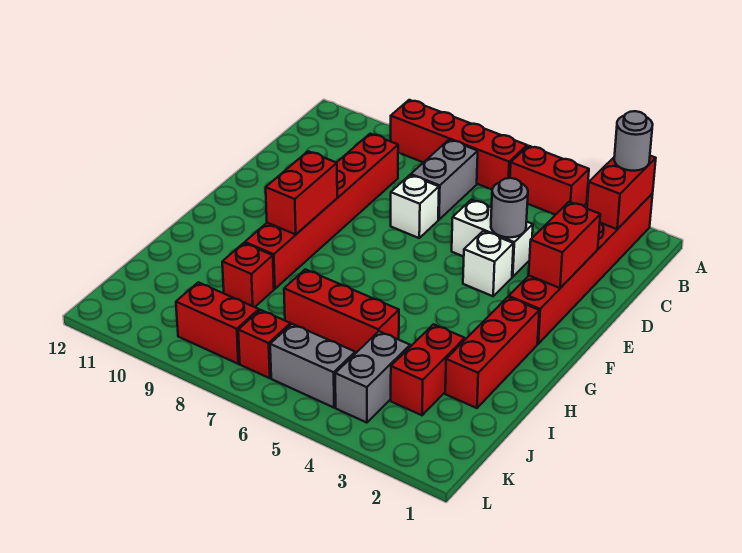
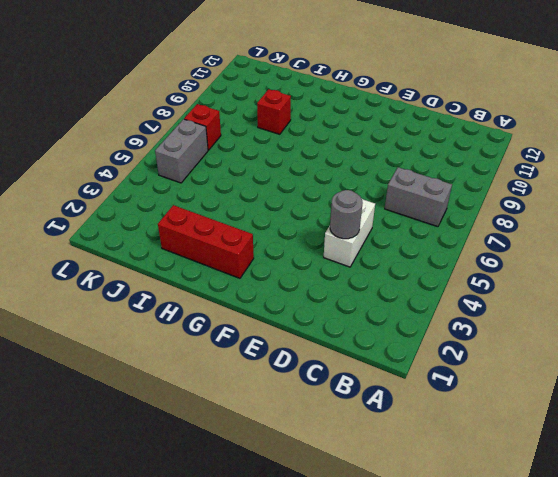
none -> red 1x6 brick [509,194,653,344]
none -> red 1x2 brick [510,146,589,215]
none -> red 1x4 brick [390,100,527,189]

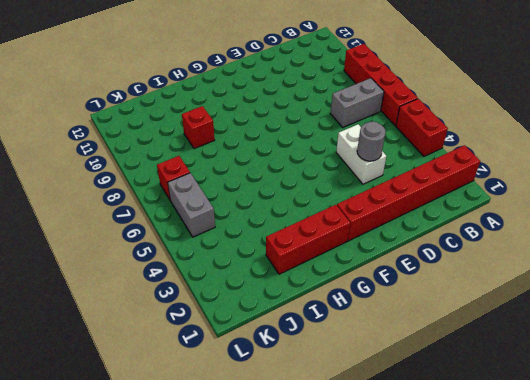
none -> red 1x6 brick [245,134,398,289]
none -> white 1x1 brick [391,175,439,238]
none -> white 1x1 brick [463,231,513,296]

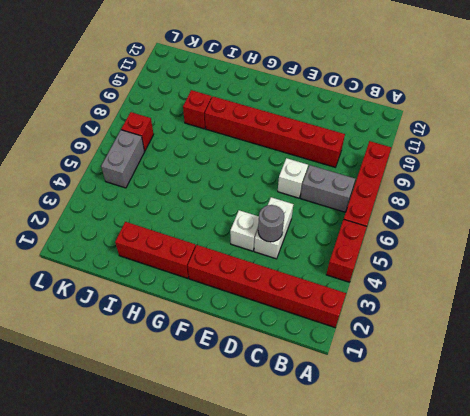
none -> red 1x2 brick [391,324,465,415]
none -> red 1x3 brick [284,269,399,354]
none -> grey 1x2 brick [335,331,410,423]

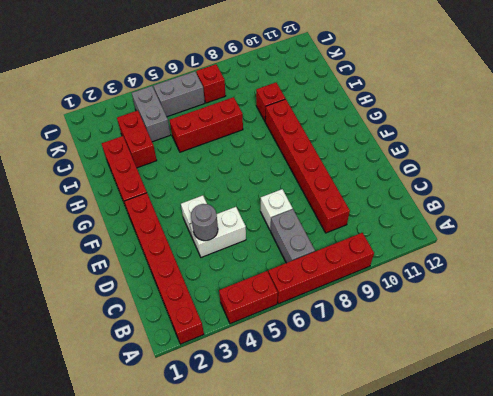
none -> red 1x2 brick [176,282,259,364]
none -> red 1x2 brick [587,156,656,229]
none -> red 1x2 brick [529,202,600,288]

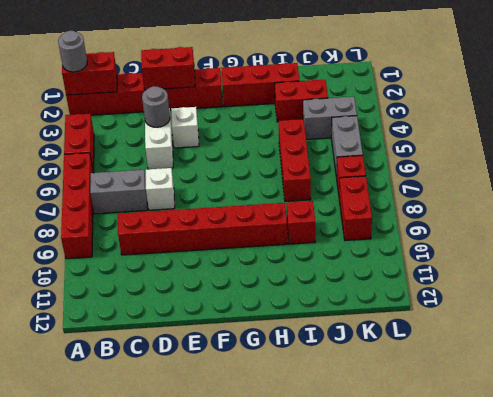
none -> red 1x2 brick [266,151,337,234]

